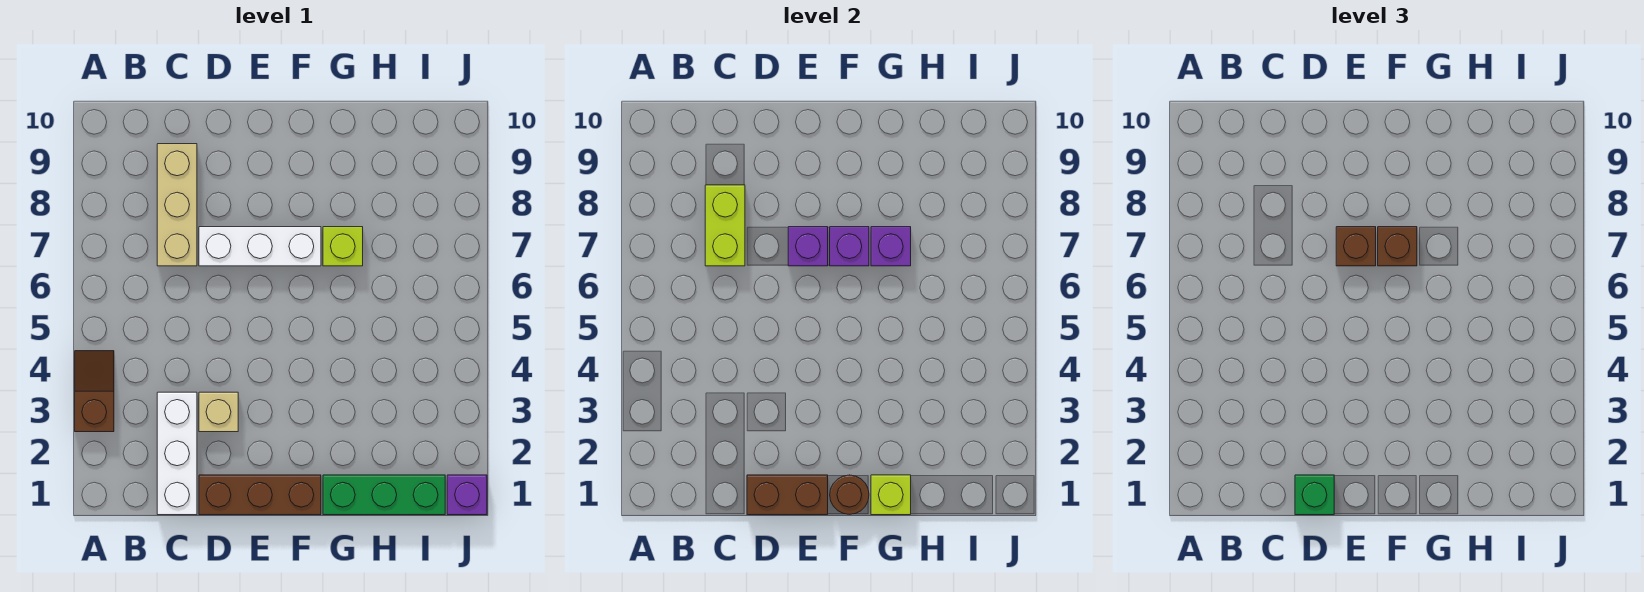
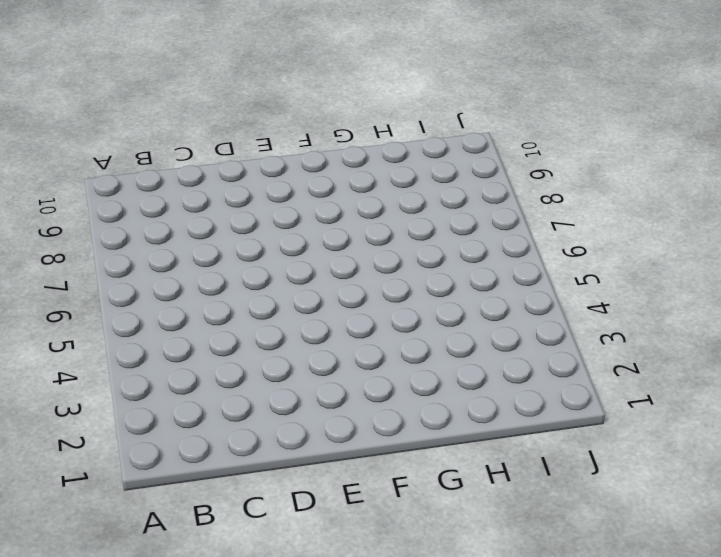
none -> brown 1x2 slope [75,351,114,432]
none -> white 1x3 brick [157,392,197,515]
none -> tan 1x3 brick [157,144,197,266]

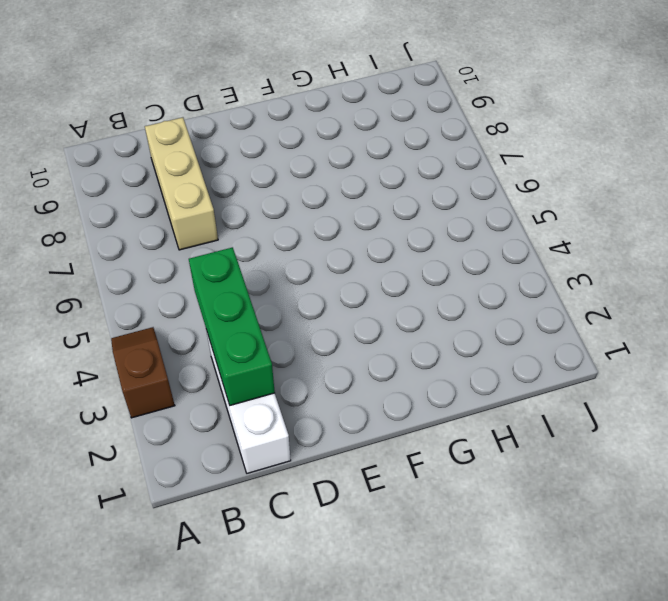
green 1x3 brick [189,247,275,405] -> green 1x3 brick turned to [323,475,445,515]
none -> brown 1x3 brick [199,475,321,515]
none -> tan 1x1 brick [199,392,238,432]
none -> white 1x3 brick [199,227,321,266]

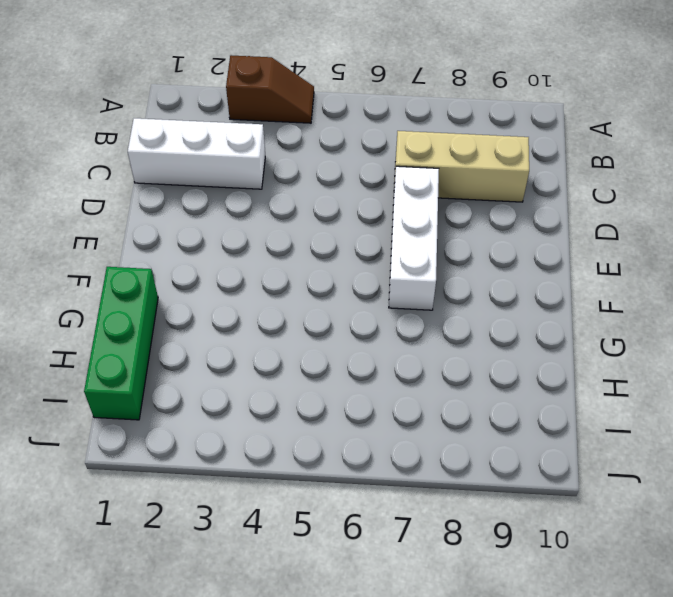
none -> brown 1x3 brick [199,475,321,515]
none -> tan 1x1 brick [199,392,238,432]
none -> lime 1x1 brick [323,227,363,266]

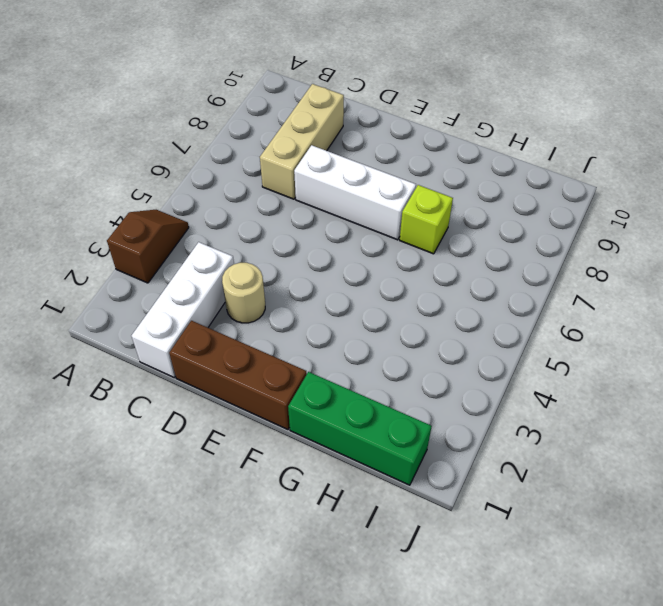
tan 1x1 round brick [222,263,265,323] -> tan 1x1 brick [199,392,238,432]
none -> purple 1x1 brick [447,475,487,515]
none -> lime 1x2 brick [705,185,745,266]
none -> brown 1x2 brick [747,475,828,515]

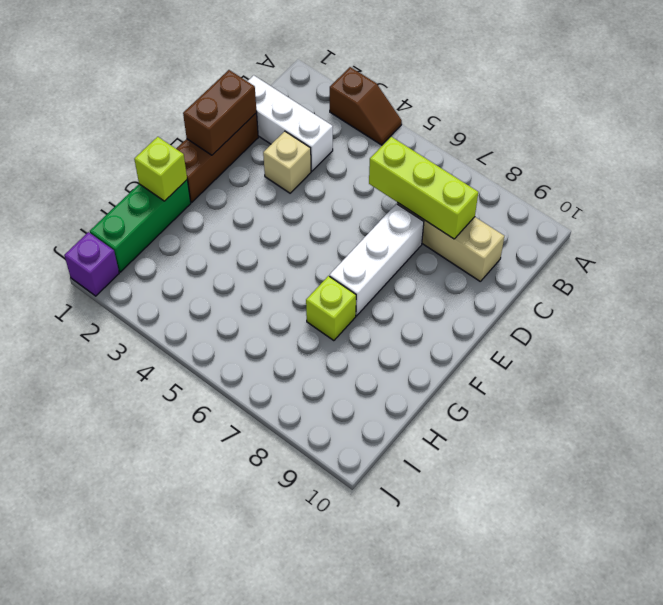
lime 1x3 brick [369,137,478,239] -> lime 1x2 brick [705,185,745,266]
none -> purple 1x1 brick [788,227,828,266]
none -> brown 1x1 round brick [830,475,869,514]
none -> purple 1x1 brick [830,227,869,266]

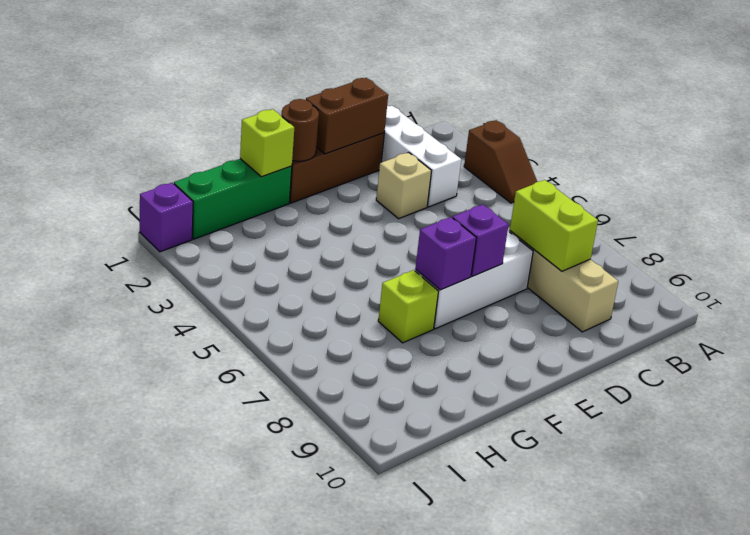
none -> purple 1x1 brick [871,227,911,266]
none -> green 1x1 brick [1295,475,1334,515]
none -> brown 1x1 brick [1336,227,1376,266]

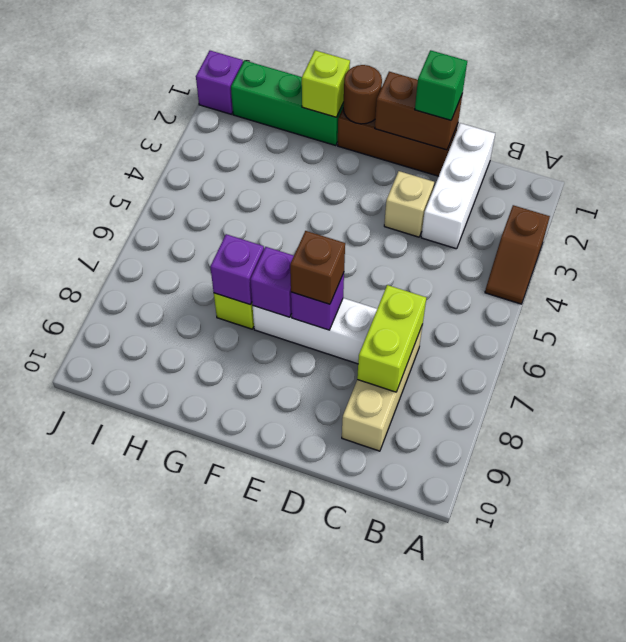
none -> brown 1x1 brick [1378,227,1417,266]

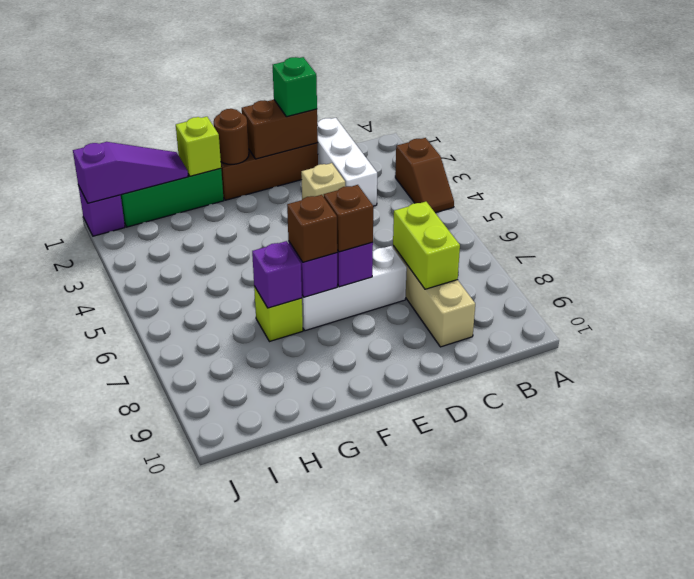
purple 1x3 slope [73,142,188,203] -> none

